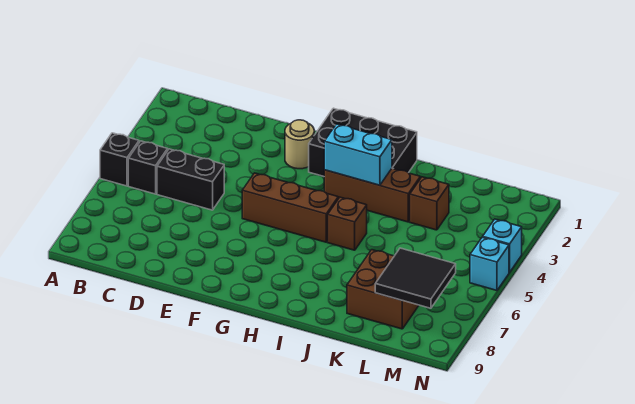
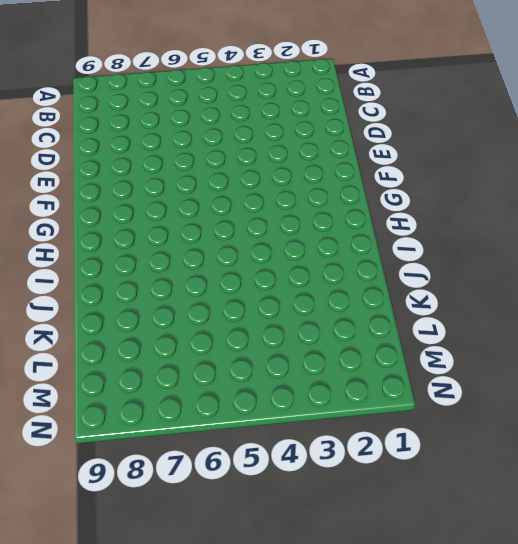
none -> black 1x1 brick [100,133,139,186]
none -> black 1x1 brick [128,141,168,194]
none -> black 1x2 brick [157,149,224,210]

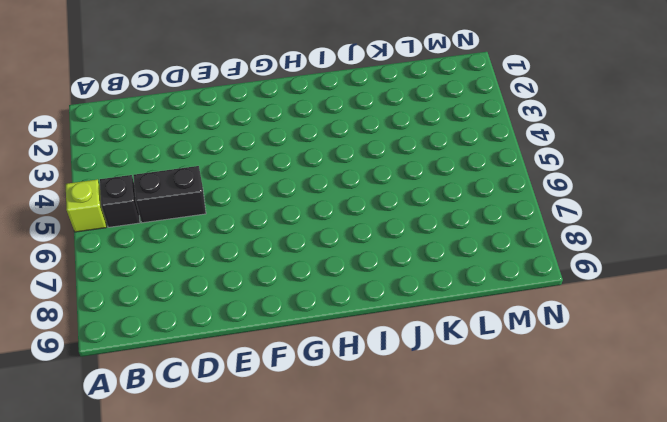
lime 1x1 brick [66,179,107,232] -> black 1x1 brick [100,133,139,186]
none -> tan 1x1 round brick [285,120,314,169]
none -> brown 1x3 brick [242,173,338,242]
none -> black 2x3 brick [309,108,417,176]

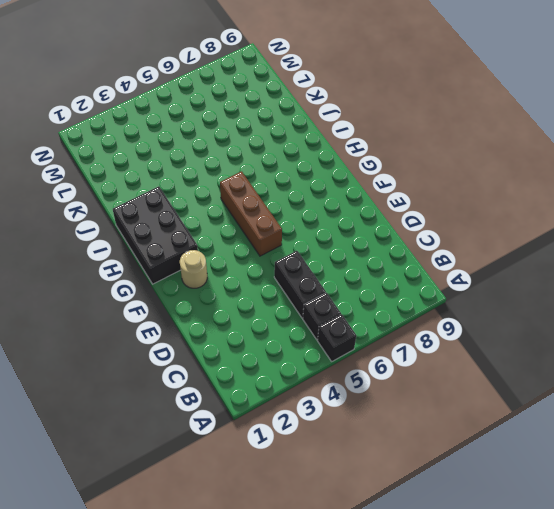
none -> brown 1x3 brick [324,168,420,222]
none -> brown 1x1 brick [328,197,367,250]
none -> brown 1x1 brick [410,177,449,230]

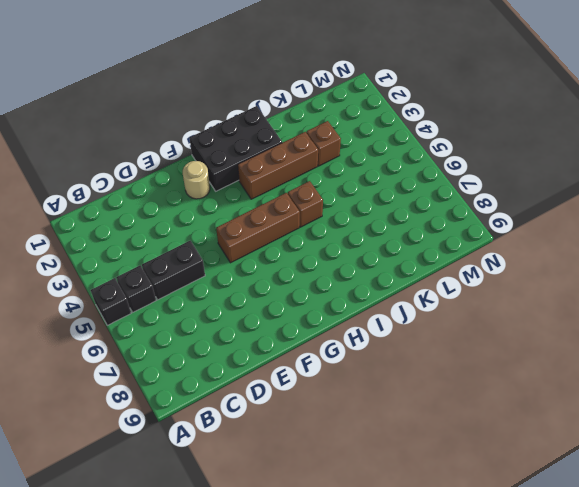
none -> brown 2x2 brick [347,250,419,329]
none -> cyan 1x1 brick [483,219,522,272]
none -> cyan 1x1 brick [470,237,509,290]

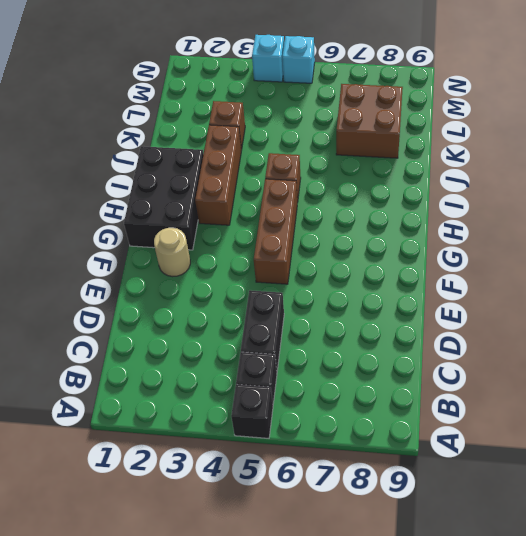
none -> cyan 1x2 brick [324,124,392,185]
none -> black 2x2 tile [375,248,456,308]

